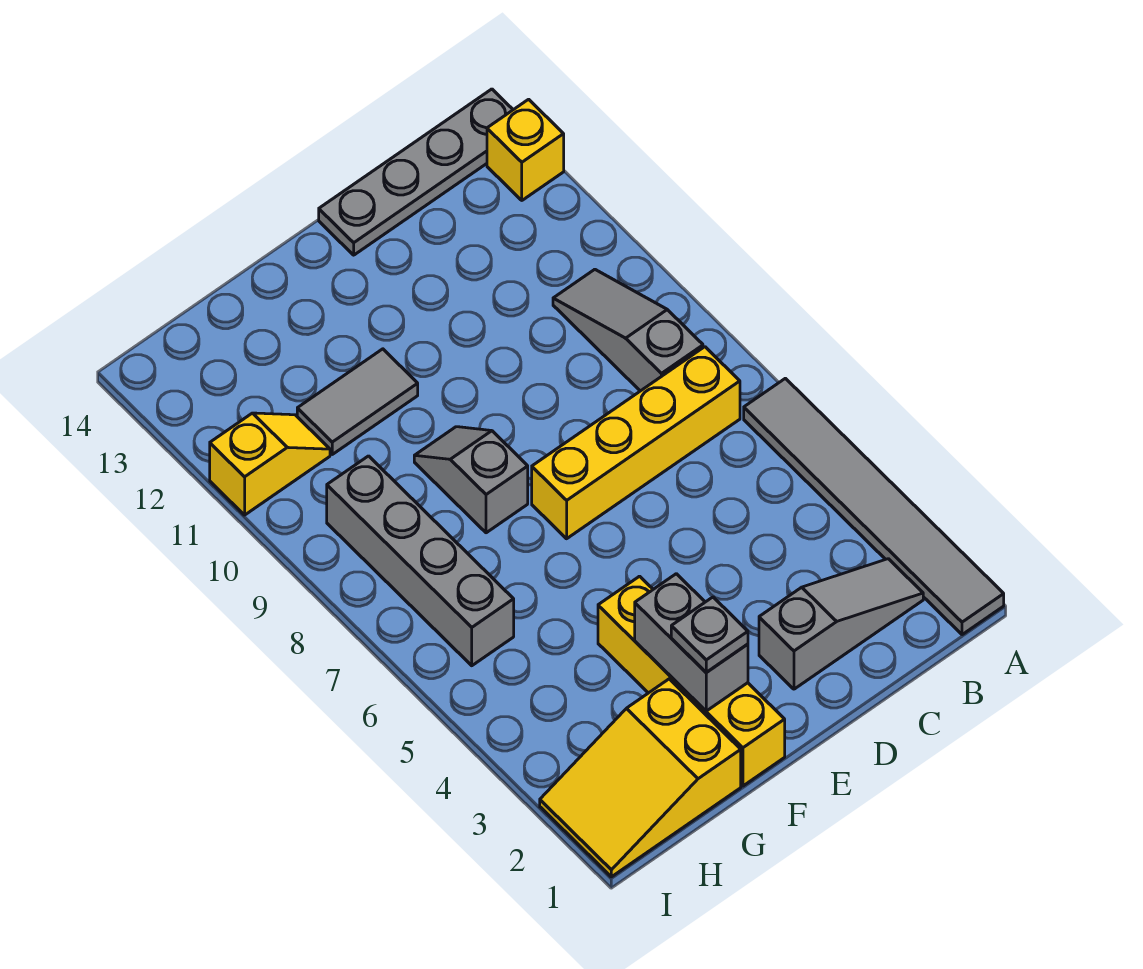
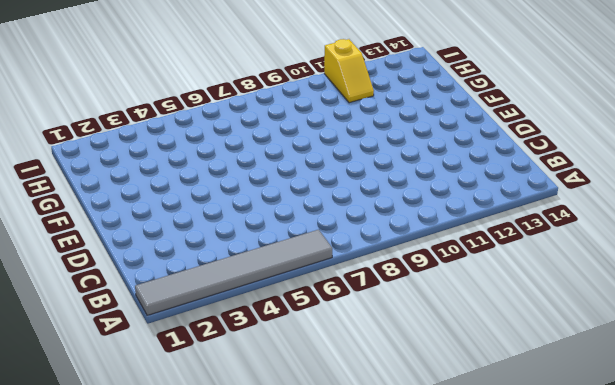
none -> yellow 1x1 brick [487,99,564,200]
none -> grey 1x4 plate [319,89,513,255]
none -> grey 1x3 slope [759,559,923,689]

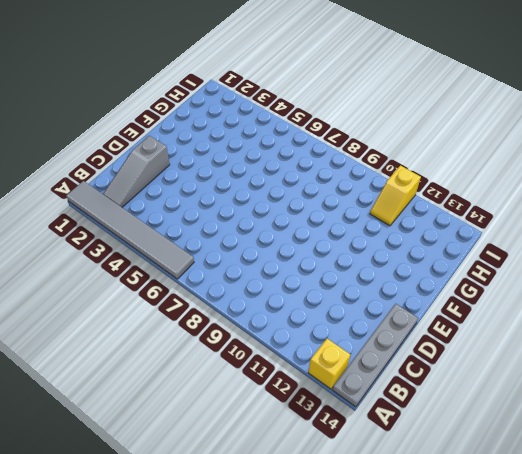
none -> yellow 1x4 brick [532,347,740,539]
none -> grey 1x3 slope [553,269,703,391]
none -> yellow 1x4 brick [598,576,785,786]

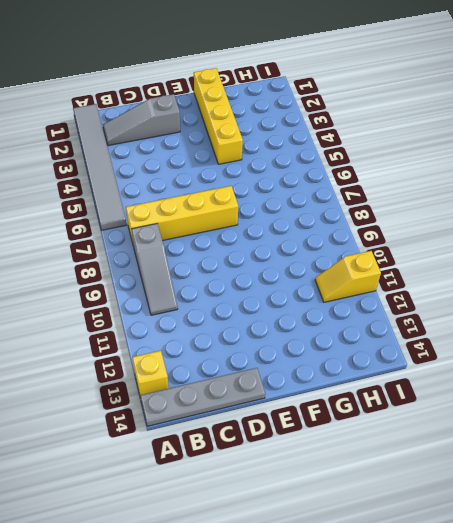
none -> grey 1x2 slope [414,427,528,533]
none -> grey 1x2 tile [297,349,418,454]
none -> yellow 2x3 slope [540,679,741,877]

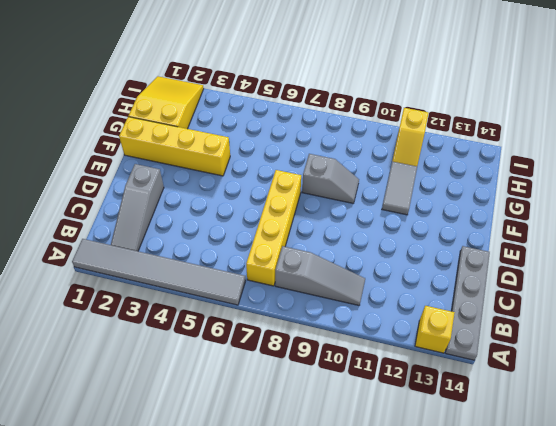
none -> grey 1x4 brick [327,456,514,666]
none -> grey 1x2 brick [635,574,748,711]
none -> grey 1x1 plate [671,597,748,672]

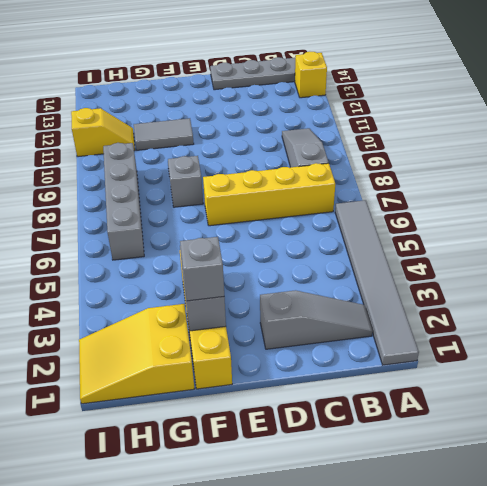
grey 1x1 brick [180,237,224,301] -> grey 1x1 plate [671,597,748,672]

